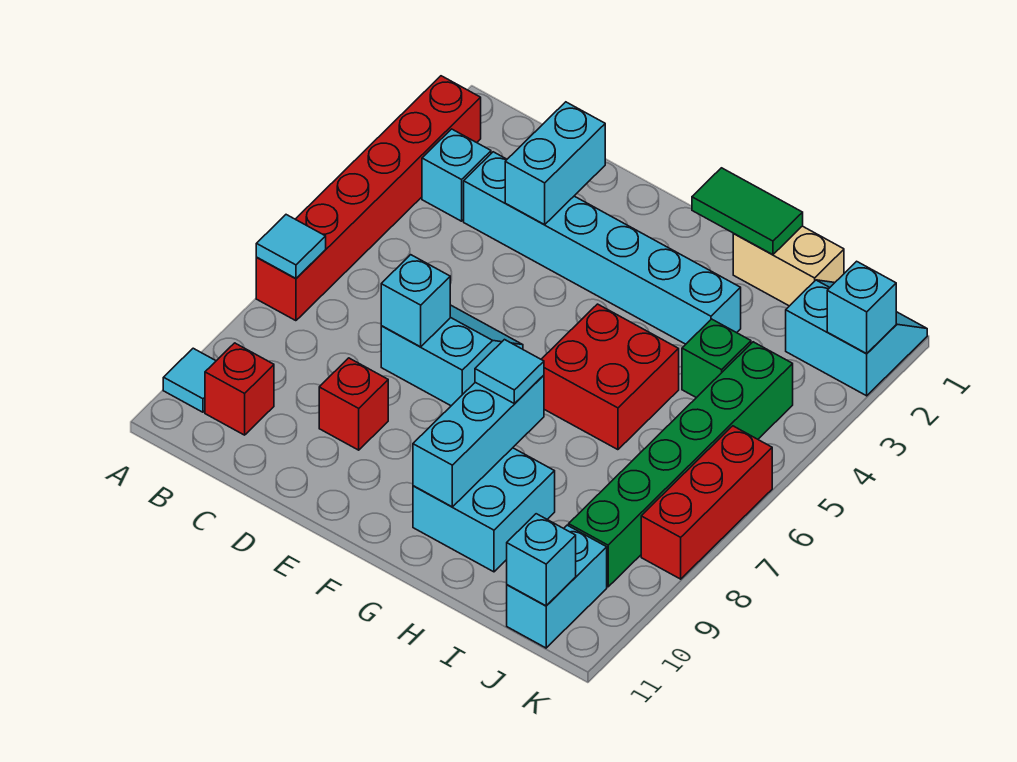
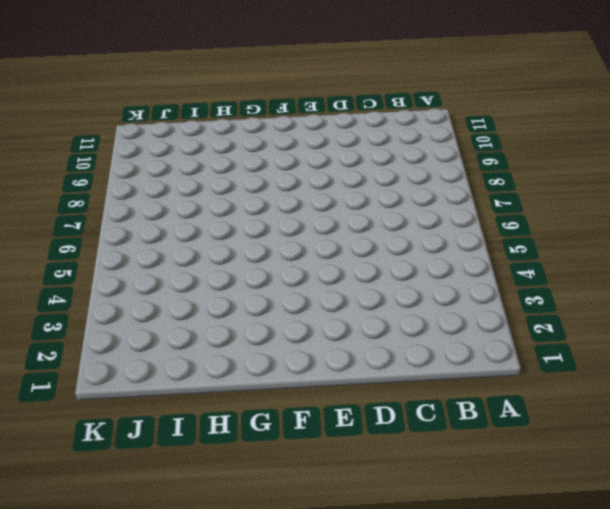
none -> red 1x6 brick [256,76,481,321]
none -> cyan 1x1 tile [163,348,216,412]
none -> cyan 1x1 brick [422,129,491,221]

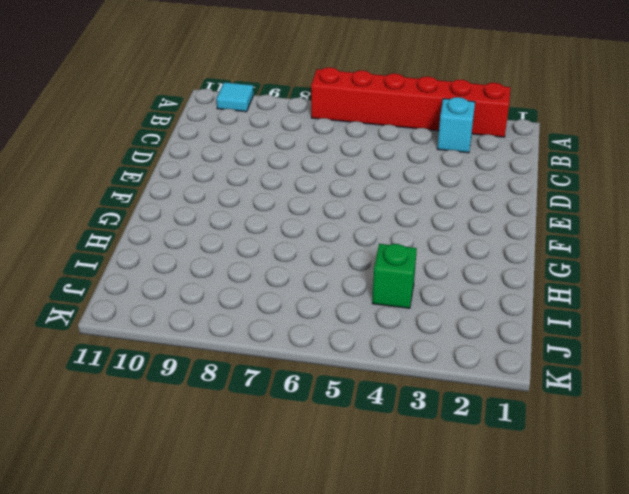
none -> red 1x1 brick [205,343,274,435]
none -> cyan 1x6 brick [464,152,741,344]
none -> cyan 2x2 slope [381,305,523,406]

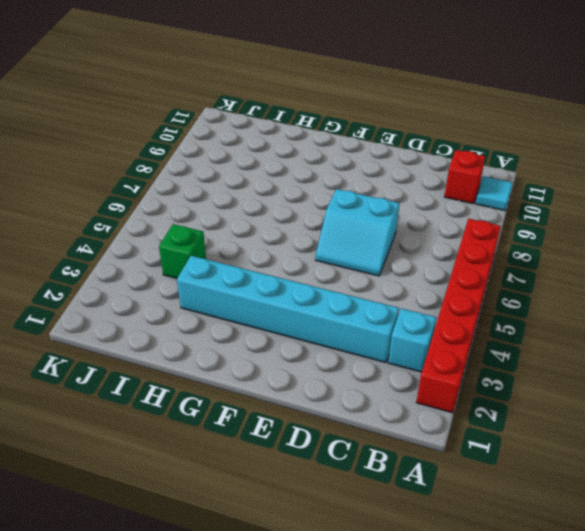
none -> red 1x1 brick [319,358,388,450]
none -> red 2x2 brick [541,304,679,450]
none -> cyan 2x2 brick [413,448,555,572]

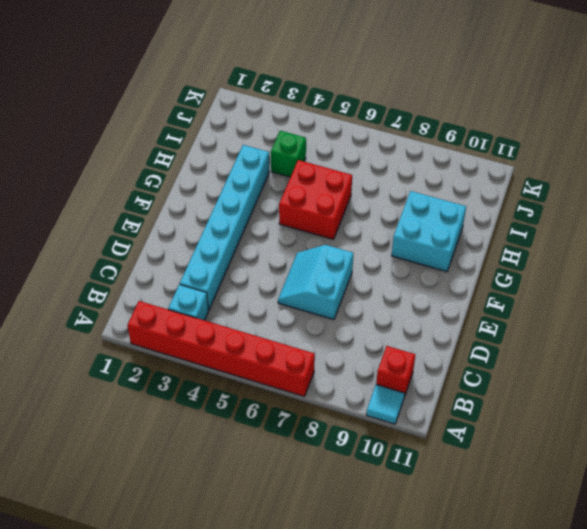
none -> red 1x1 brick [319,358,388,450]
none -> tan 1x2 brick [733,226,844,306]
none -> cyan 2x2 slope [786,280,927,396]

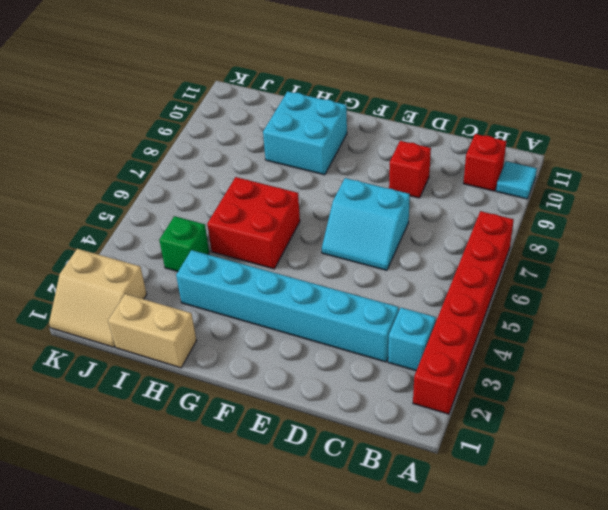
tan 2x2 slope [49,249,147,347] -> cyan 2x2 slope [786,280,927,396]
none -> green 1x6 brick [569,342,793,587]
none -> cyan 1x2 brick [507,525,607,648]
none -> red 1x3 brick [641,426,772,579]

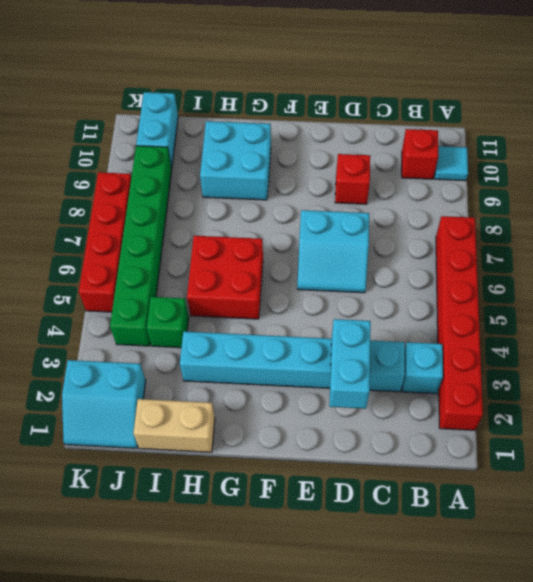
red 1x4 brick [79,172,131,312] -> red 1x3 brick [641,426,772,579]
none -> cyan 1x1 tile [256,215,326,279]
none -> cyan 1x1 brick [381,255,450,347]
none -> green 1x2 tile [692,168,803,255]

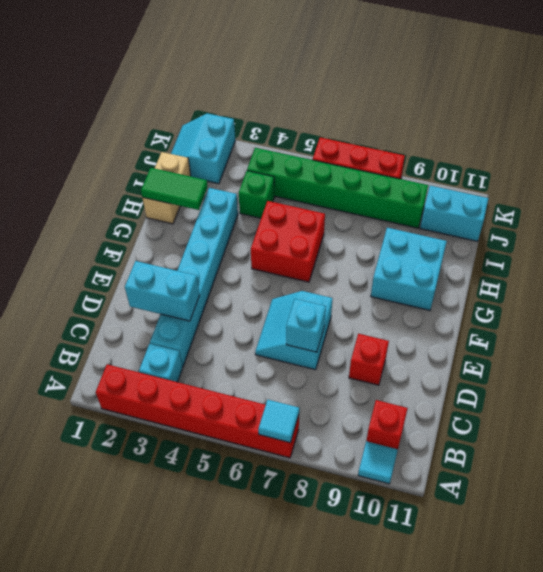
green 1x2 tile [141,168,208,210] -> green 1x2 tile turned to [692,168,803,255]
none -> cyan 1x3 brick [413,375,544,507]
none -> cyan 1x1 brick [507,514,576,606]
none -> cyan 1x1 brick [827,261,896,353]

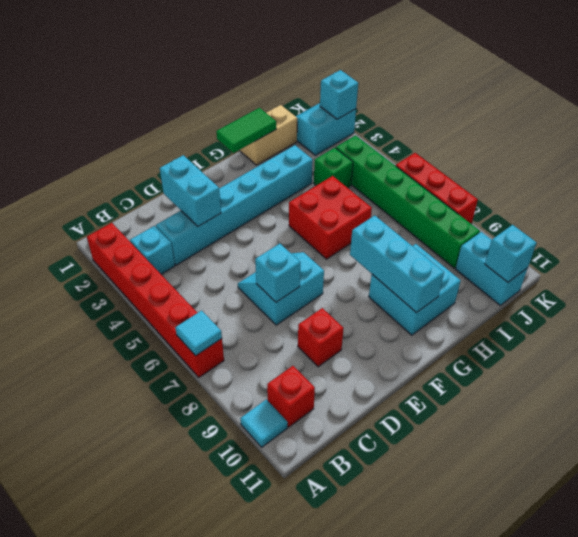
none -> cyan 1x1 tile [475,340,544,403]

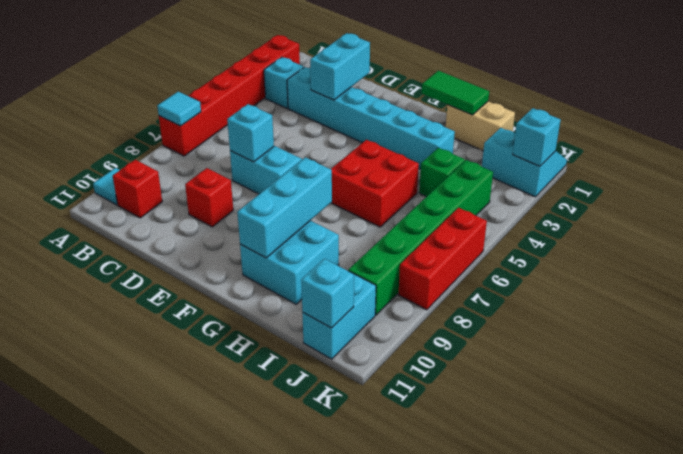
none -> cyan 1x1 tile [475,340,544,403]

